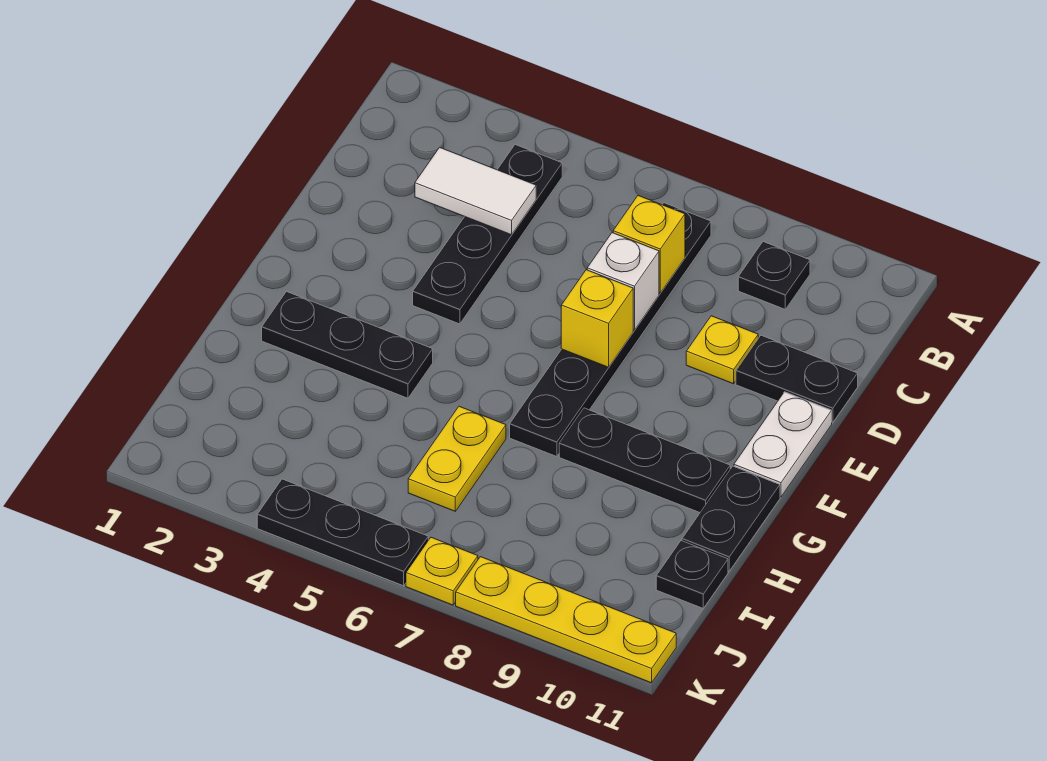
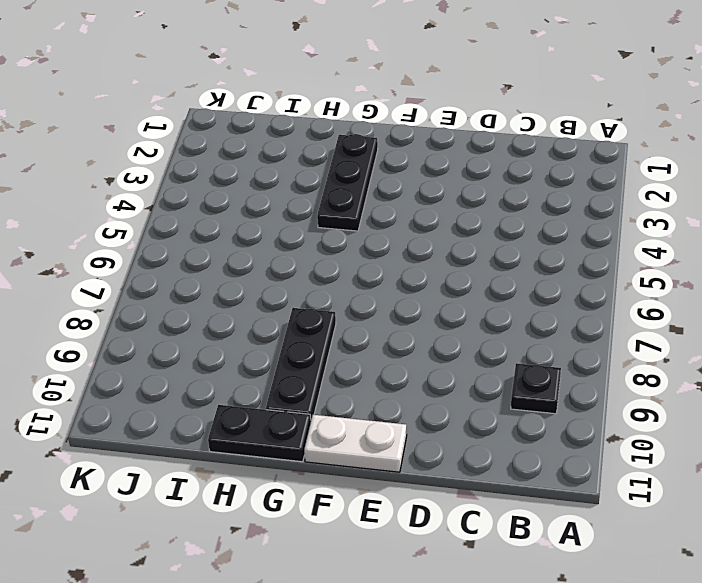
none -> black 1x4 plate [413,145,562,324]
none -> black 1x6 plate [510,203,711,457]
none -> yellow 1x1 plate [686,316,758,384]

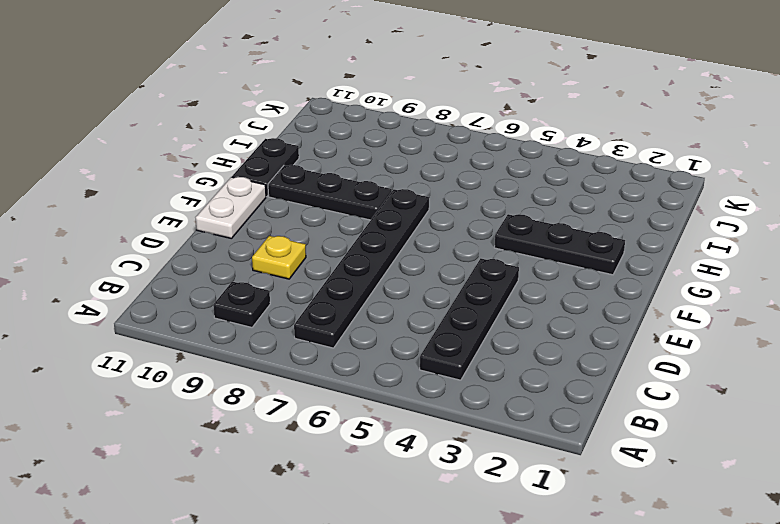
none -> black 1x2 plate [736,335,858,423]
none -> yellow 1x2 plate [408,406,506,511]
none -> black 1x1 plate [656,541,728,608]

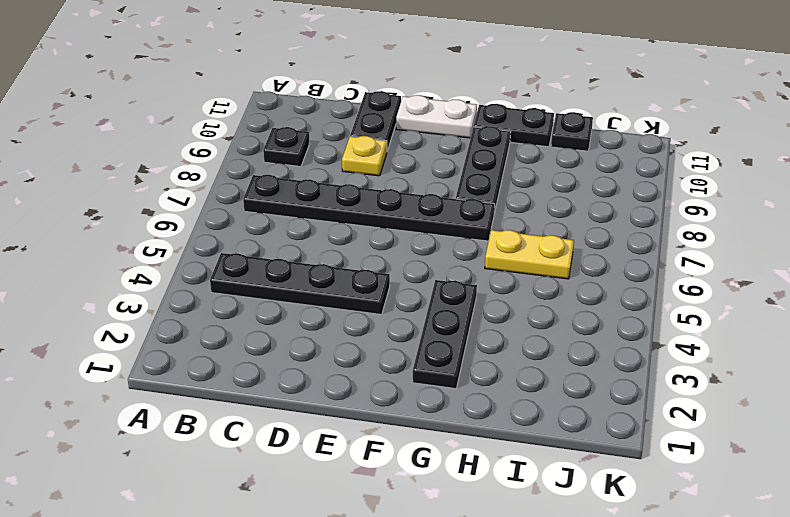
none -> black 1x3 plate [257,479,428,586]
none -> yellow 1x1 plate [406,537,478,605]
none -> yellow 1x4 plate [456,557,676,683]

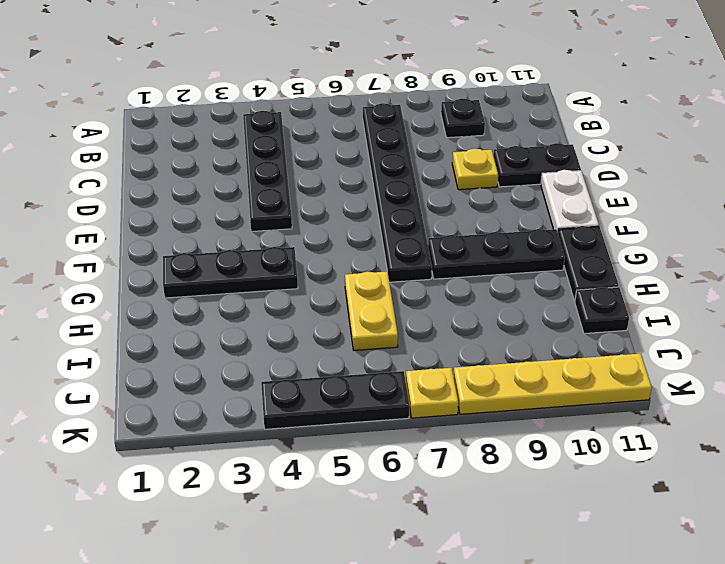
none -> white 1x2 tile [415,147,536,235]
none -> yellow 1x1 brick [613,195,685,293]
none -> white 1x1 brick [587,233,659,330]

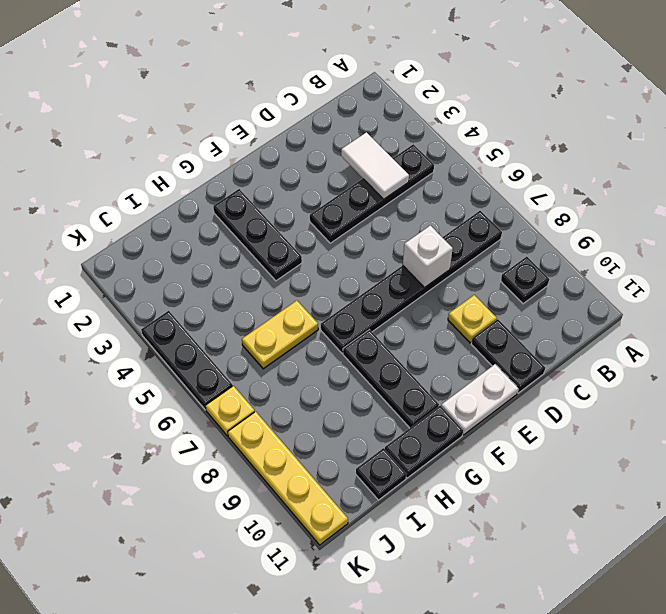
none -> yellow 1x1 brick [613,195,685,293]
none -> yellow 1x1 brick [561,270,633,367]

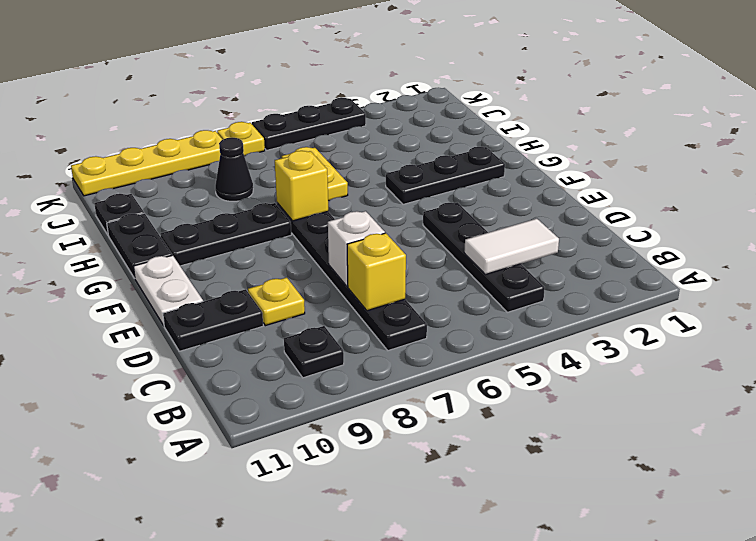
yellow 1x1 brick [275,151,328,221] -> yellow 1x1 brick moved to [561,270,633,367]
black 1x1 cone [215,138,253,201] -> none

